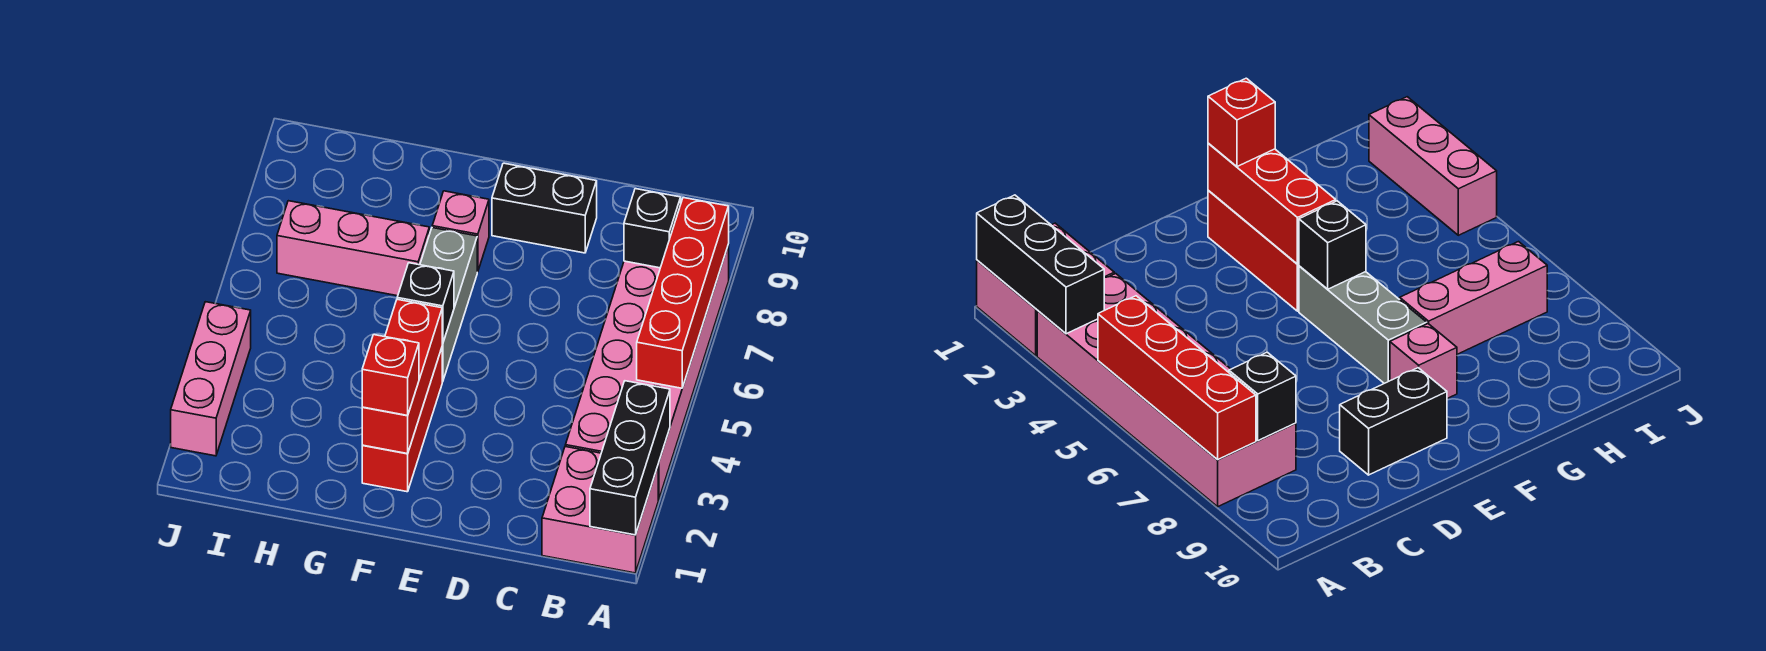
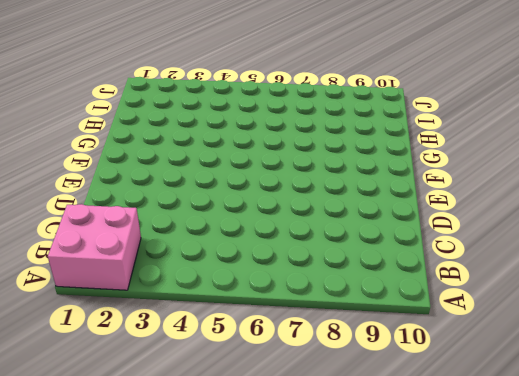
none -> pink 2x6 brick [565,244,729,500]
none -> black 1x2 brick [492,163,597,253]
none -> red 1x3 brick [362,348,442,492]

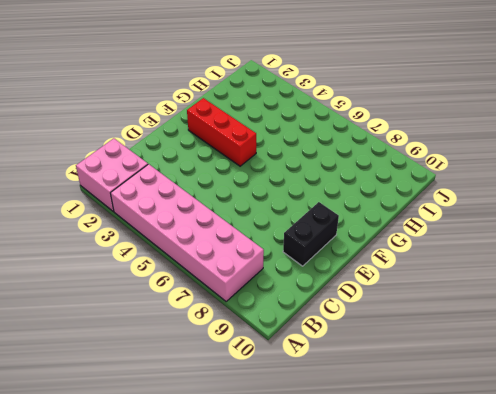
none -> grey 1x3 brick [420,228,477,382]
none -> pink 1x1 brick [432,191,489,272]
none -> pink 1x3 brick [277,201,429,296]

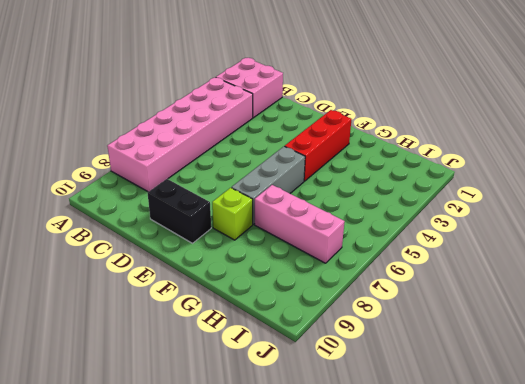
lime 1x1 brick [212,188,253,240] -> pink 1x1 brick [432,191,489,272]
none -> pink 1x3 brick [171,302,251,456]
none -> black 1x3 brick [590,381,670,535]
none -> red 1x4 brick [637,198,729,388]

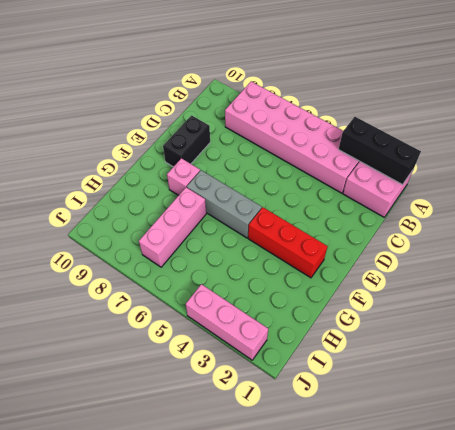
none -> red 1x4 brick [637,198,729,388]
none -> black 1x1 brick [624,189,681,268]
none -> red 1x3 brick [362,299,442,454]

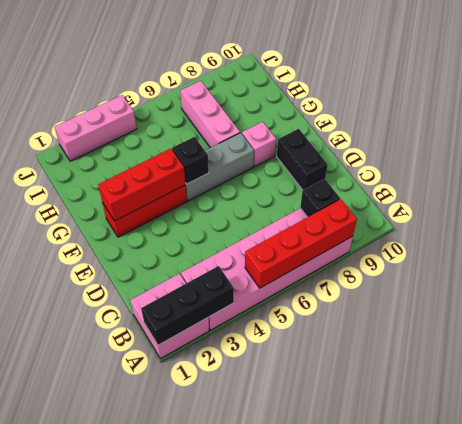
none -> red 1x1 brick [362,335,419,415]

